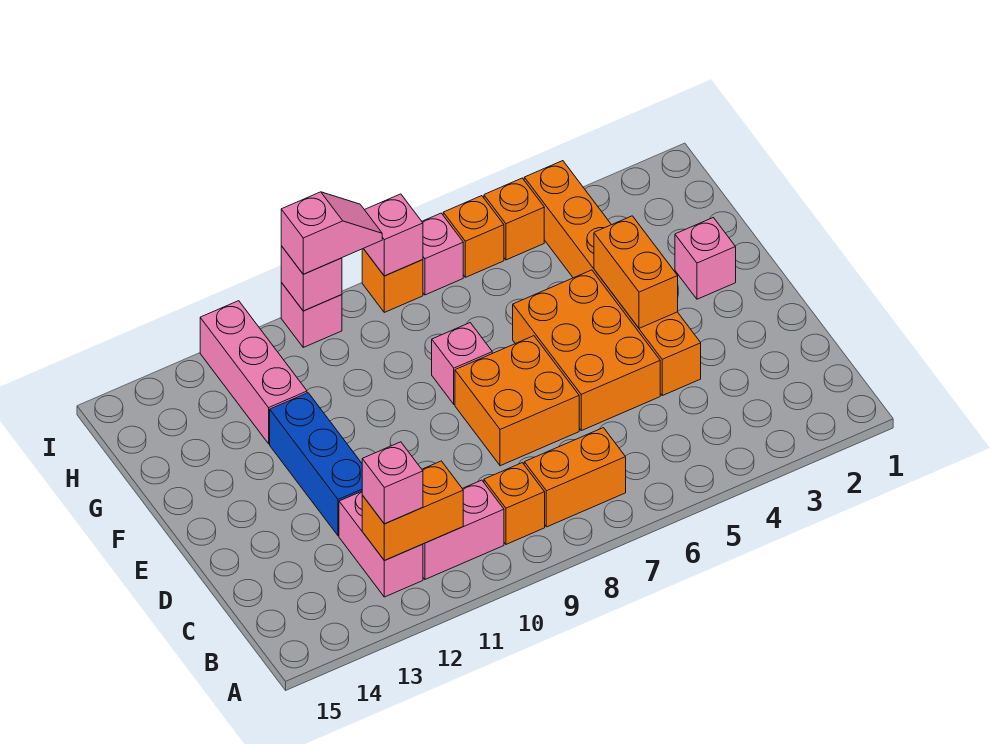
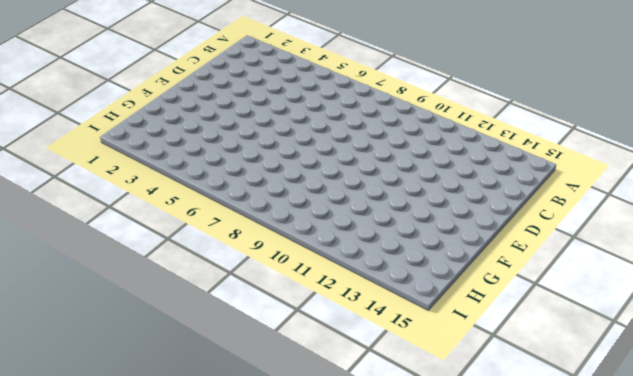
none -> orange 1x2 brick [524,428,626,527]
none -> orange 1x1 brick [484,463,545,544]
none -> pink 1x2 brick [423,480,504,579]

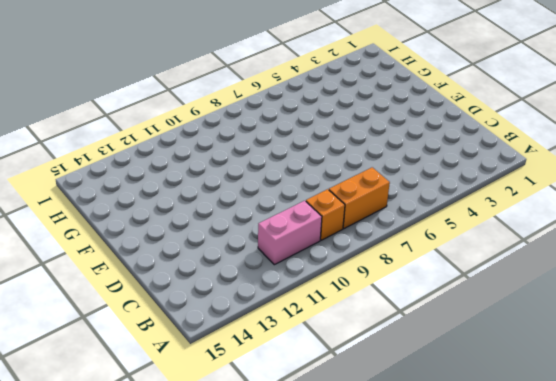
none -> pink 1x2 brick [339,491,423,597]
none -> orange 1x6 brick [524,161,701,396]
none -> orange 2x3 brick [513,270,660,431]

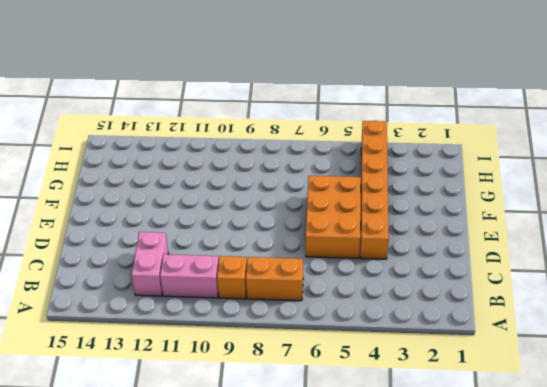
none -> orange 2x2 brick [455,336,579,466]
none -> blue 1x3 brick [270,393,362,536]
none -> pink 1x1 brick [675,218,736,299]

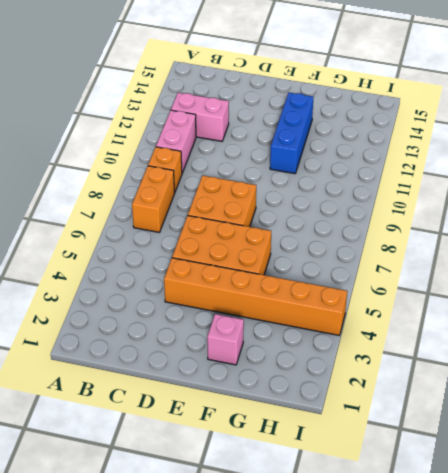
blue 1x3 brick [270,93,313,174] -> blue 1x3 brick turned to [270,393,362,536]
none -> pink 1x1 brick [432,323,492,404]
none -> pink 1x3 brick [200,301,307,444]
none -> orange 1x1 brick [484,178,544,260]

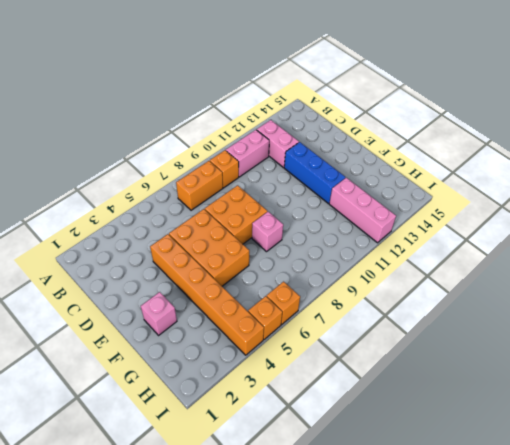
none -> pink 1x1 brick [422,213,463,295]
none -> orange 1x1 brick [362,249,423,312]
none -> pink 1x1 brick [281,283,342,347]

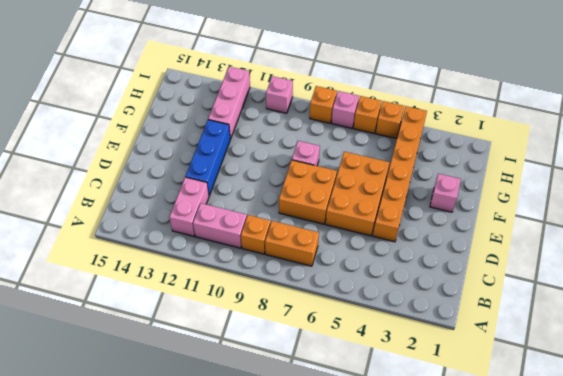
none -> orange 1x2 brick [362,461,463,561]
none -> orange 1x2 brick [594,216,678,328]
none -> pink 1x1 brick [364,194,423,276]

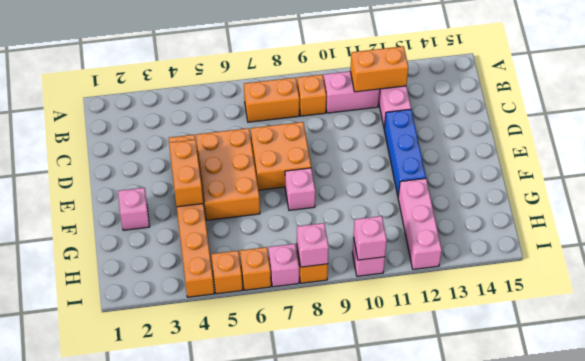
none -> pink 1x1 brick [362,442,423,524]
none -> pink 1x2 slope [281,192,382,274]

